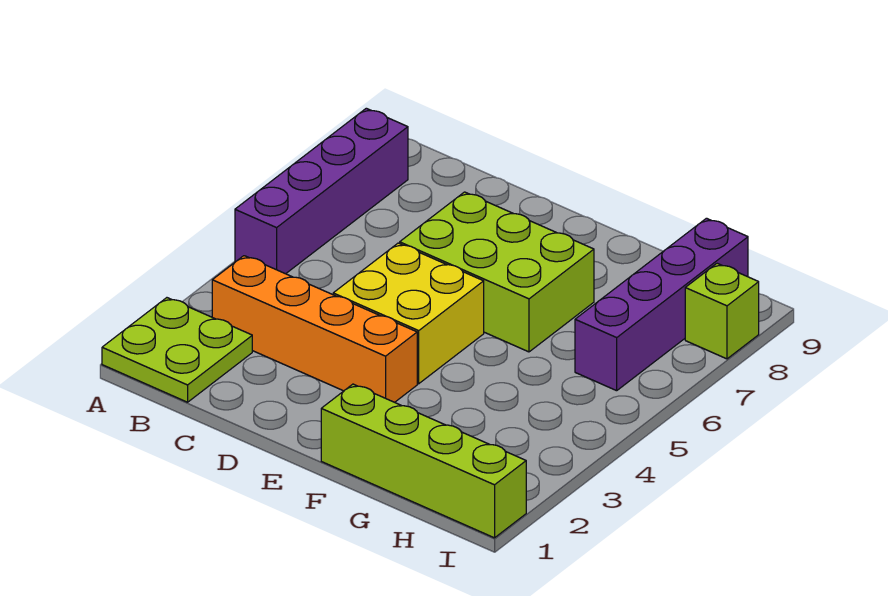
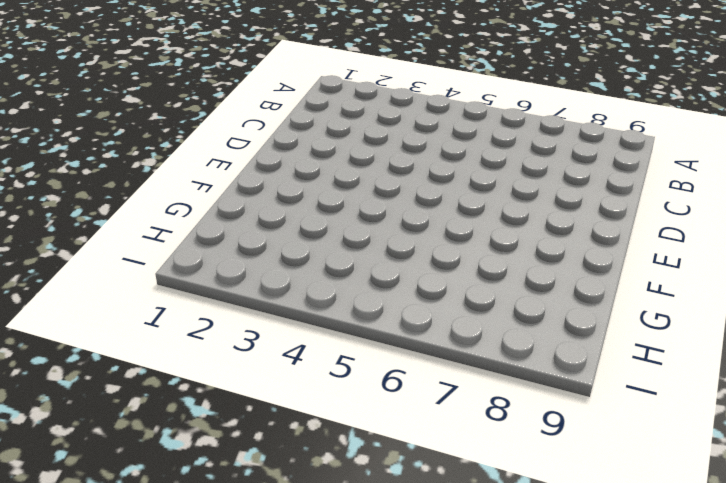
none -> lime 2x2 plate [102,298,252,402]
none -> purple 1x4 brick [235,108,408,274]

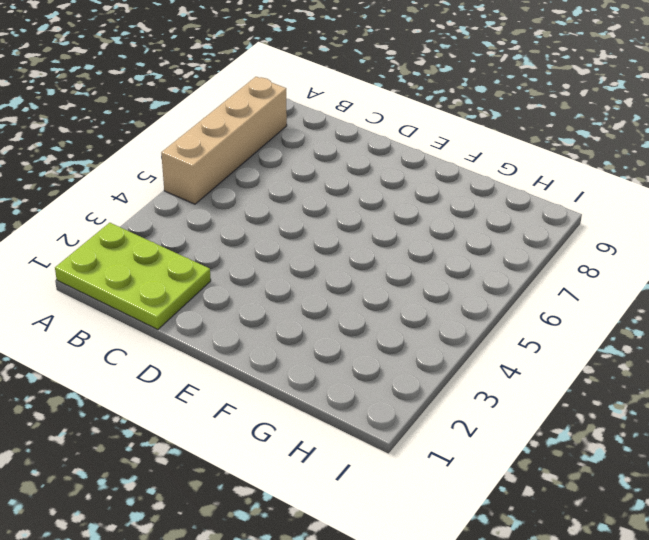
lime 2x3 plate [55,223,211,330] -> lime 2x2 plate [102,298,252,402]
tan 1x4 brick [161,77,287,204] -> purple 1x4 brick [235,108,408,274]
none -> orange 1x4 brick [212,256,417,402]
none -> yellow 2x2 brick [333,243,484,384]

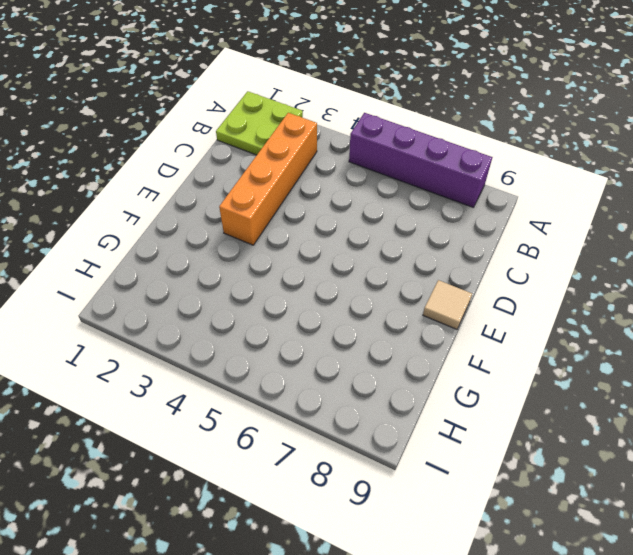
tan 1x1 tile [423,280,472,329] -> none
none -> yellow 2x2 brick [333,243,484,384]
none -> lime 2x3 brick [400,192,594,352]

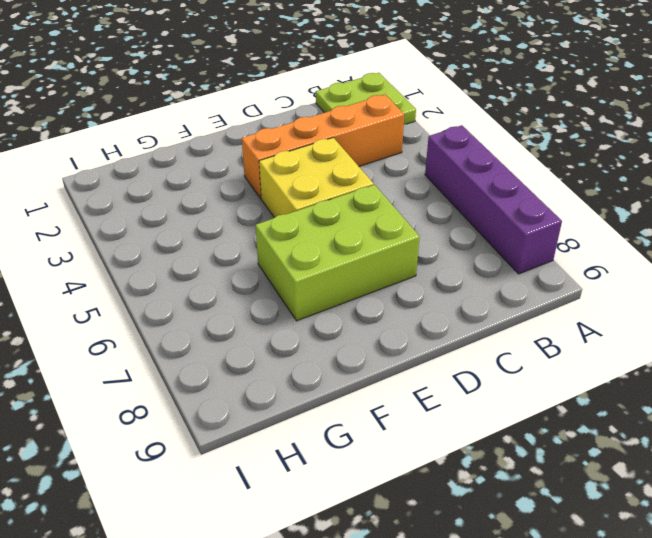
none -> lime 1x4 brick [321,384,526,538]
none -> purple 1x4 brick [575,218,748,391]

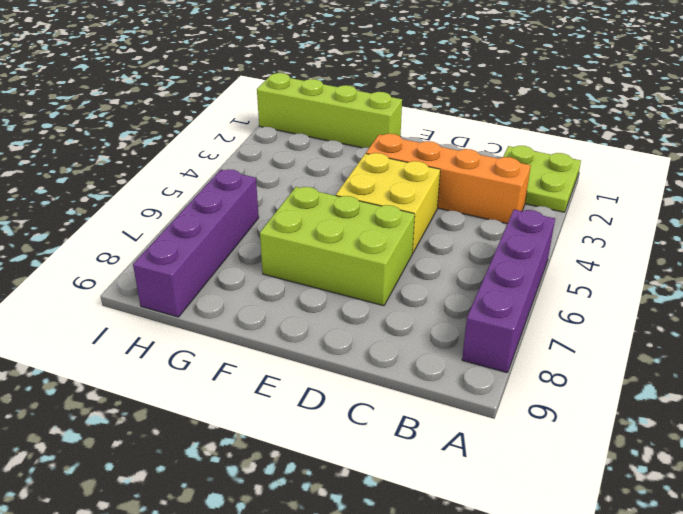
none -> lime 1x1 brick [685,263,759,359]

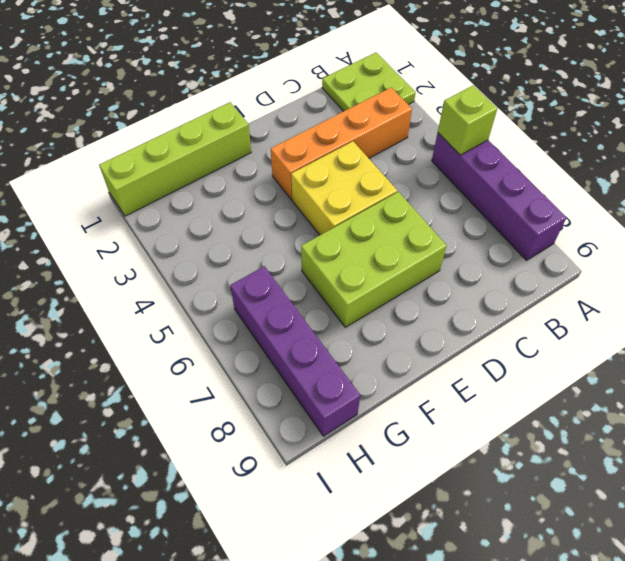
lime 1x1 brick [438,85,497,155] -> lime 1x1 brick moved to [685,263,759,359]

